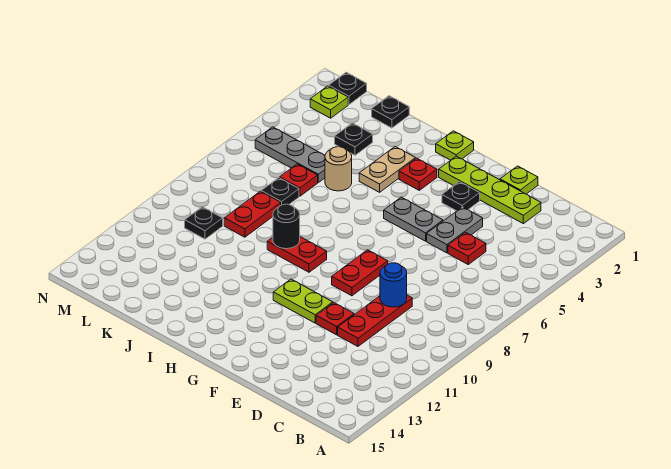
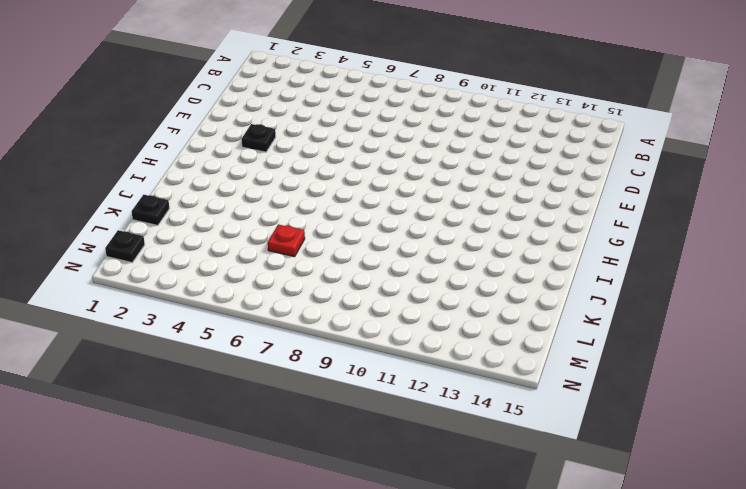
none -> lime 1x4 plate [439,156,541,224]
none -> red 1x1 plate [448,232,486,264]
none -> red 1x3 plate [338,295,412,346]

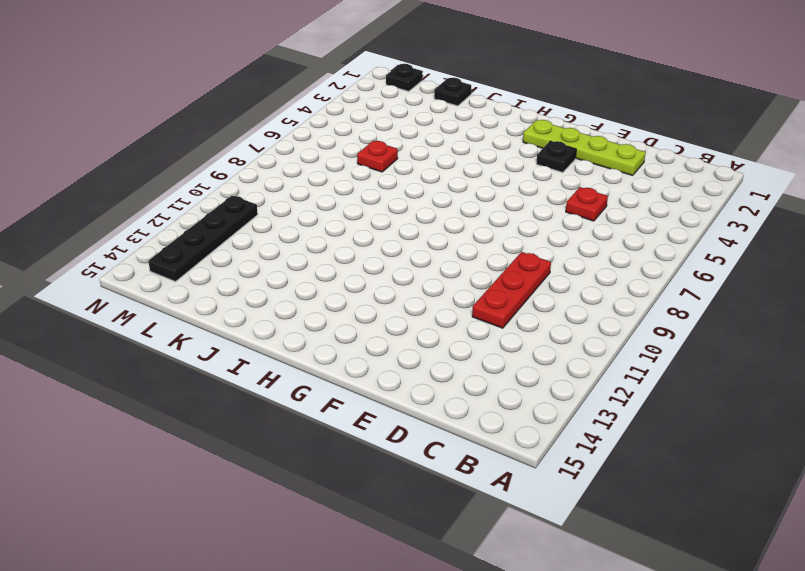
black 1x4 plate [148,196,258,282] -> none
none -> lime 1x1 plate [500,166,538,194]
none -> grey 1x2 plate [427,207,483,253]
none -> red 1x1 plate [316,303,354,335]

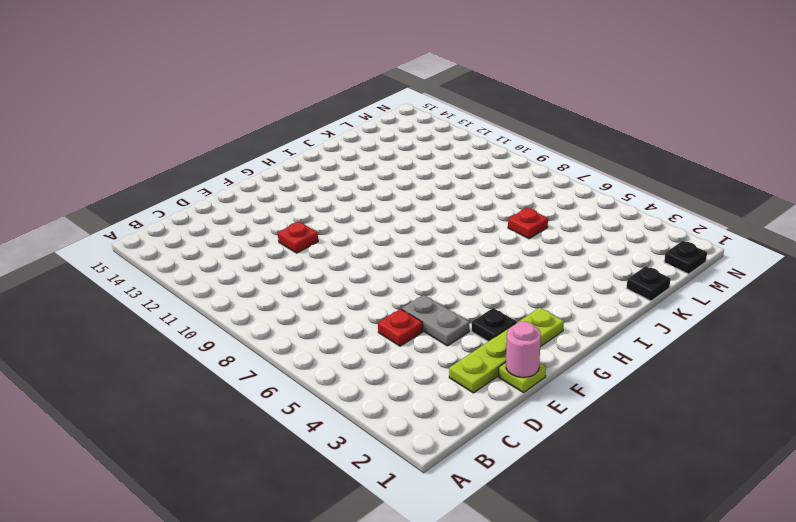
pink 1x1 round brick [506,322,541,377] -> none
none -> red 1x3 plate [338,295,412,346]
none -> grey 1x2 plate [384,197,443,241]
none -> red 1x2 plate [332,250,388,296]

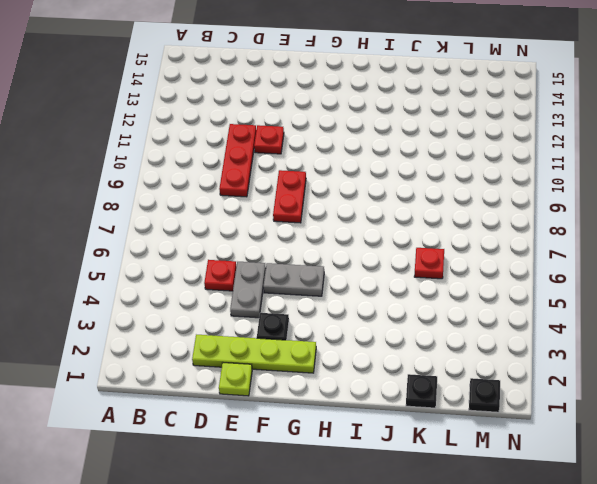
none -> lime 1x2 plate [273,279,333,323]
none -> lime 1x1 plate [436,131,474,160]
none -> red 1x1 plate [399,158,437,190]

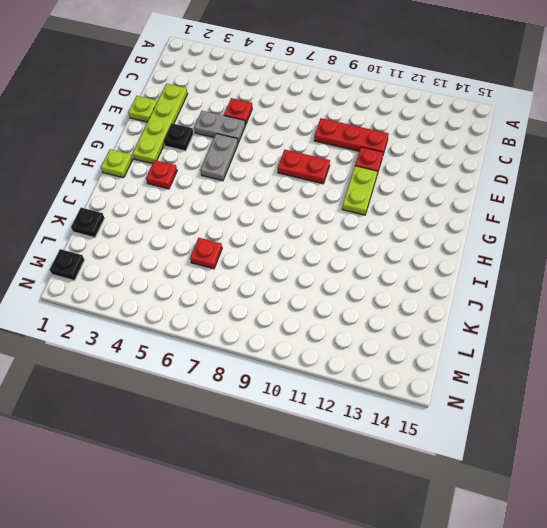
none -> red 1x2 plate [267,237,327,272]
none -> tan 1x2 plate [359,147,416,192]
none -> tan 1x1 round brick [325,147,352,191]

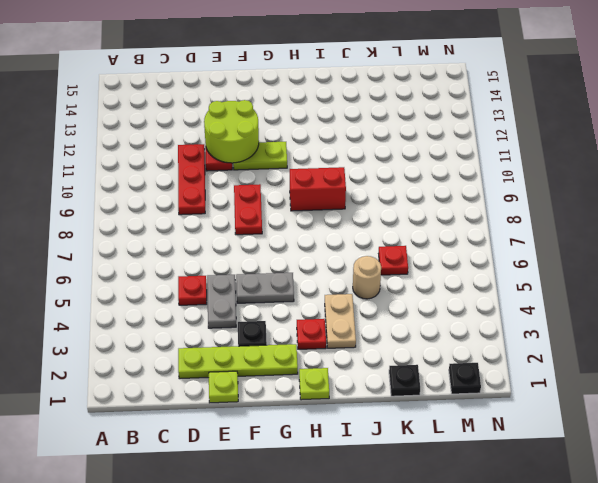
lime 2x2 round brick [204,100,259,163] -> none
red 1x2 brick [290,167,346,211] -> red 1x2 plate [267,237,327,272]
none -> black 1x1 plate [335,123,373,155]
none -> grey 1x3 plate [255,127,325,182]
none -> black 1x1 plate [261,178,299,205]

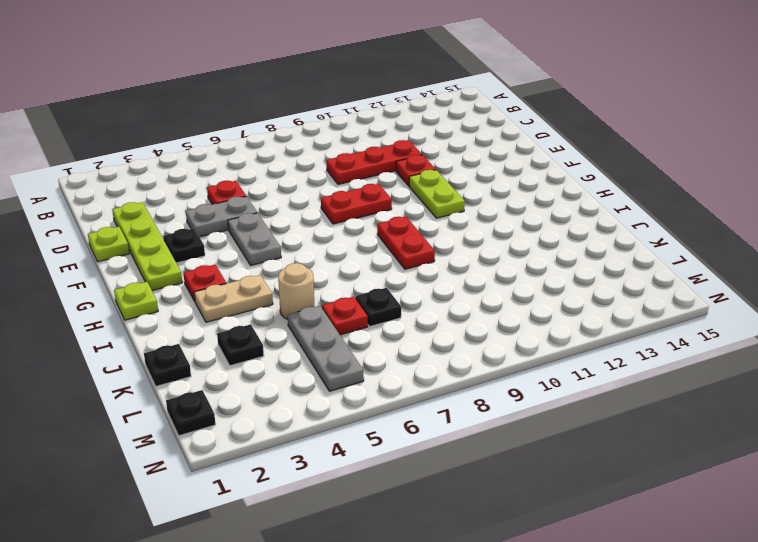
none -> red 1x2 plate [224,191,281,237]
none -> black 1x1 plate [185,207,223,239]
none -> lime 1x1 plate [310,86,348,118]

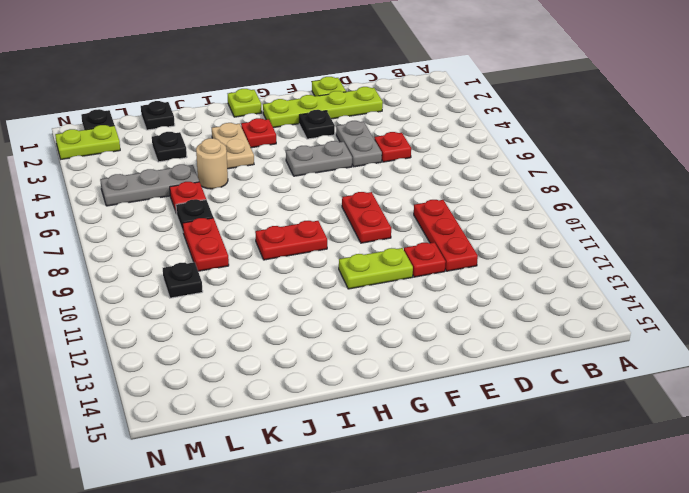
lime 1x2 plate [55,125,120,159] -> lime 1x1 plate [310,86,348,118]
none -> blue 1x1 round brick [380,263,407,307]
none -> black 1x1 round brick [273,204,300,249]

